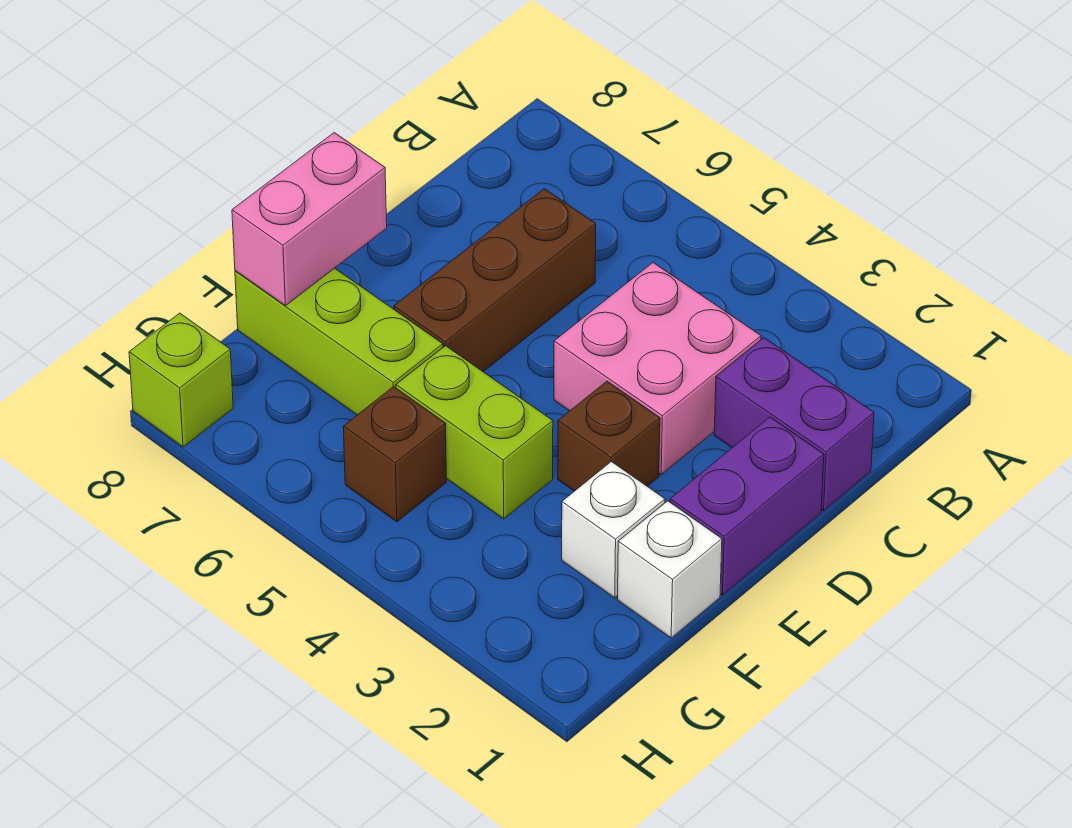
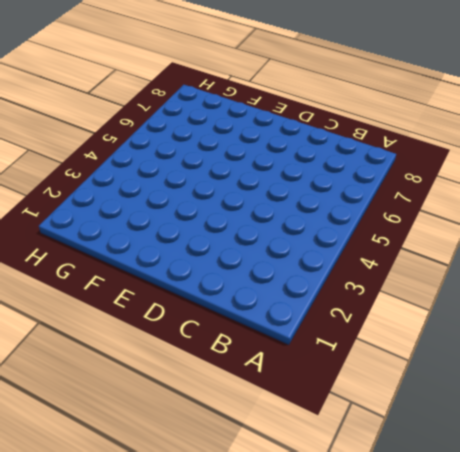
none -> purple 1x2 brick [714,338,874,511]
none -> pink 2x2 brick [554,263,761,475]
none -> brown 1x3 brick [394,189,596,372]

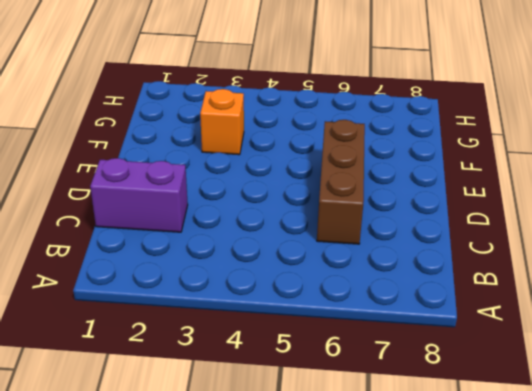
orange 1x1 brick [200,89,244,155] -> none
none -> pink 2x2 brick [554,263,761,475]
none -> purple 1x2 brick [670,417,824,595]
none -> brown 1x1 brick [558,381,660,491]

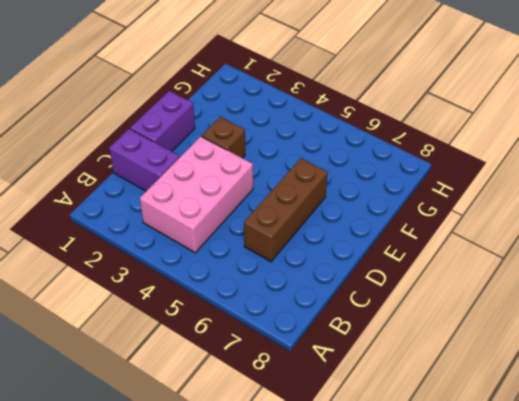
pink 2x3 brick [140,136,253,253] -> pink 2x2 brick [554,263,761,475]
none -> white 1x1 brick [618,501,722,638]
none -> white 1x1 brick [562,461,665,598]
none -> lime 1x2 brick [396,346,553,519]

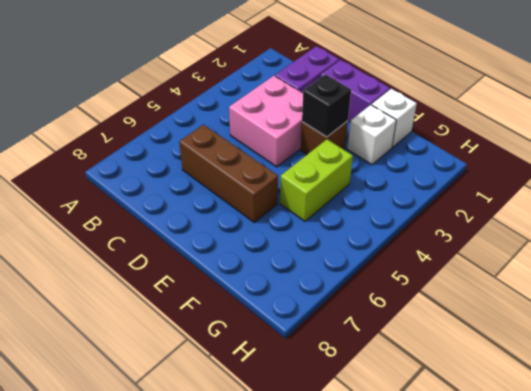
black 1x1 brick [302,74,351,137] -> none
none -> lime 1x3 brick [235,268,443,415]
none -> brown 1x1 brick [343,386,446,522]
none -> lime 1x1 brick [129,313,233,447]

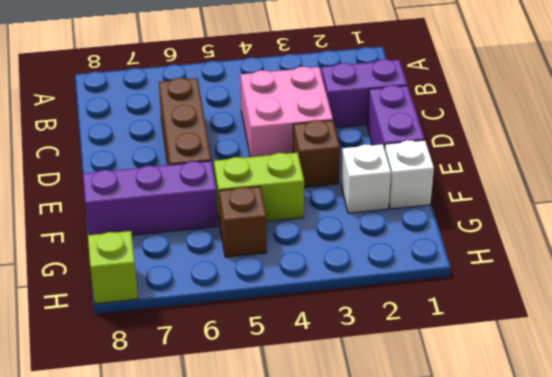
purple 1x3 brick [83,161,218,235] -> lime 1x3 brick [235,268,443,415]
none -> pink 1x2 brick [232,133,387,306]

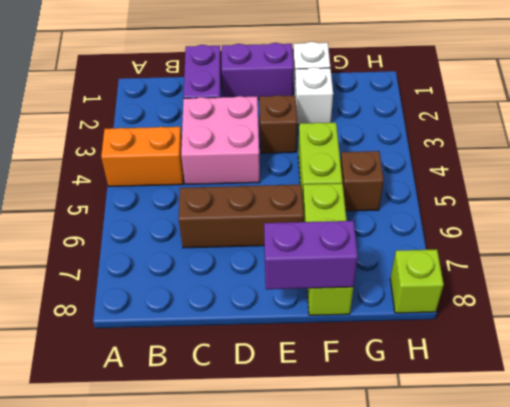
orange 1x2 brick [101,127,184,187] -> none
purple 1x2 brick [264,221,358,289] -> pink 1x2 brick [232,133,387,306]

